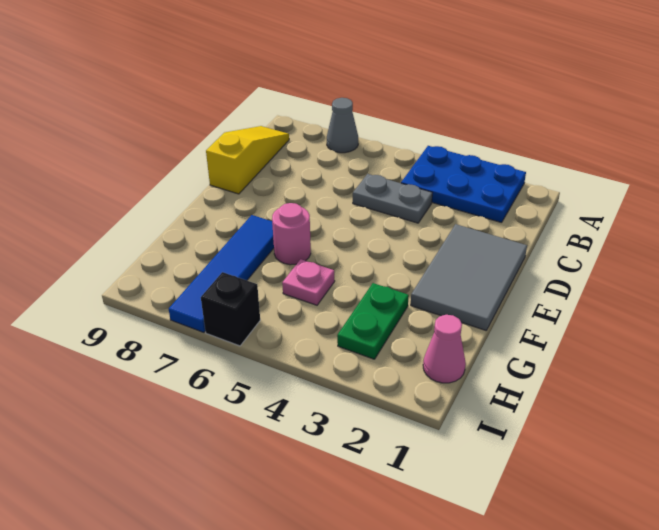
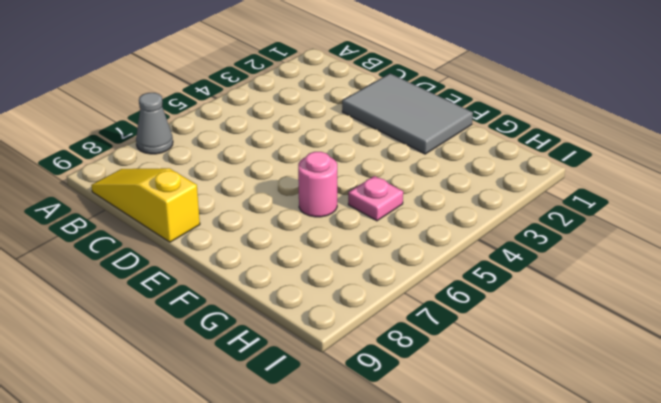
none -> blue 2x3 plate [401,146,526,223]
none -> grey 1x2 plate [353,174,432,223]

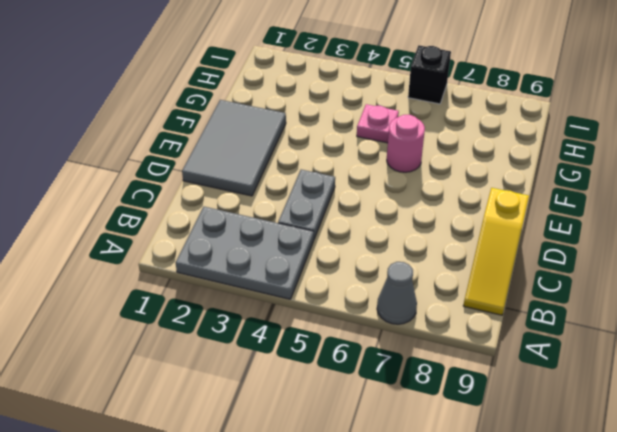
grey 2x3 plate [176,207,314,299] -> blue 2x3 plate [401,146,526,223]
grey 1x2 plate [278,170,335,239] -> grey 1x2 plate turned to [353,174,432,223]
none -> blue 1x4 tile [169,215,274,332]
none -> green 1x2 plate [337,283,409,359]

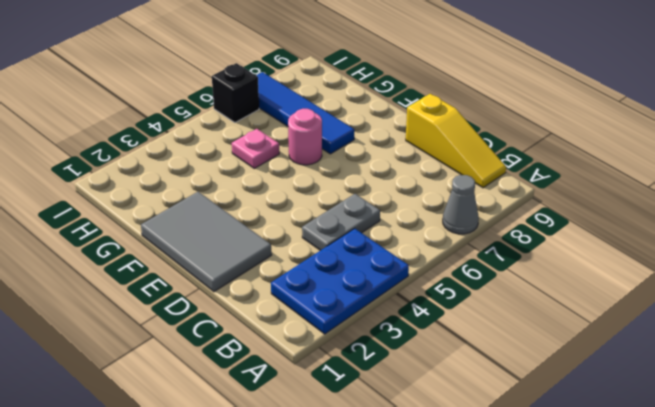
none -> green 1x2 plate [337,283,409,359]
none -> pink 1x1 cone [423,315,466,383]

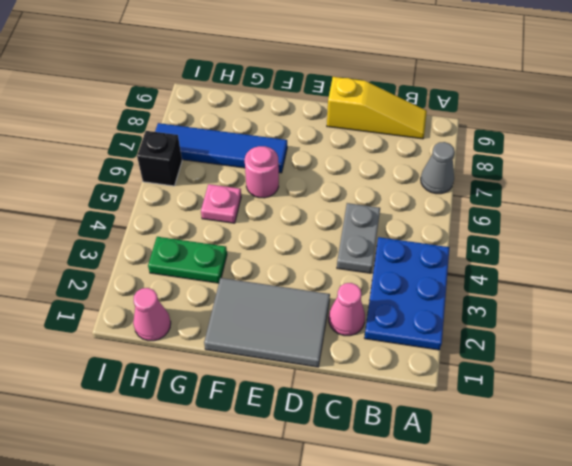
pink 1x1 cone [329,283,365,336] -> none

